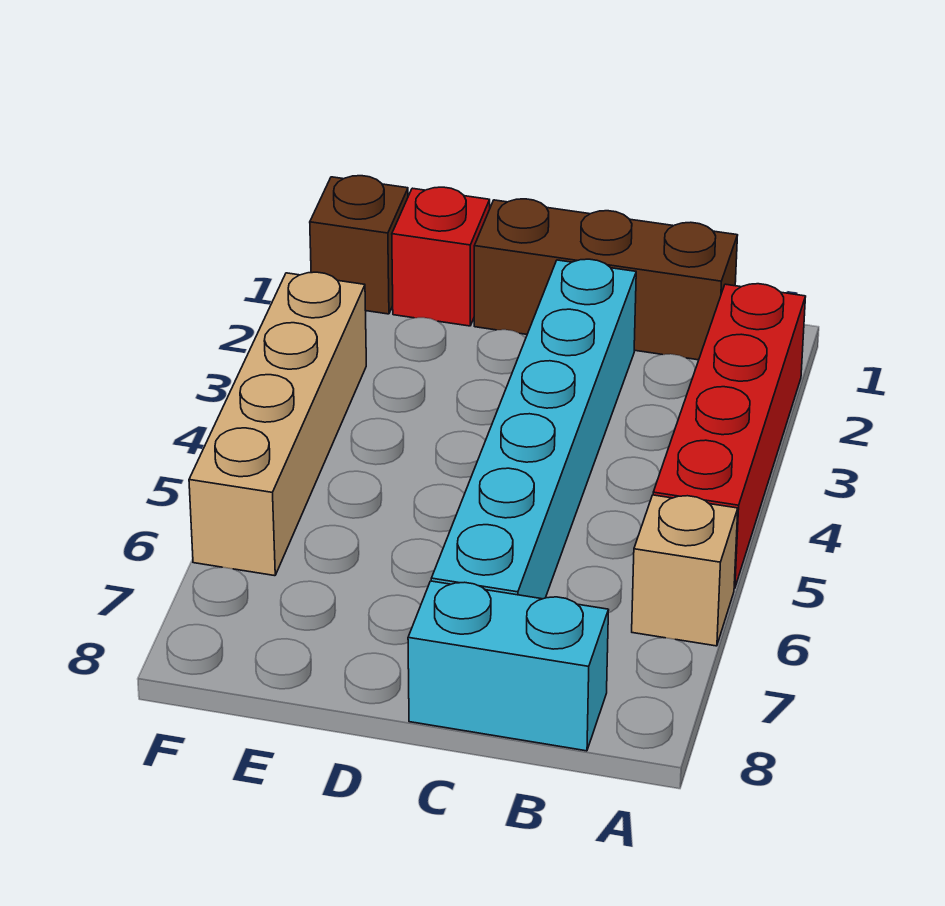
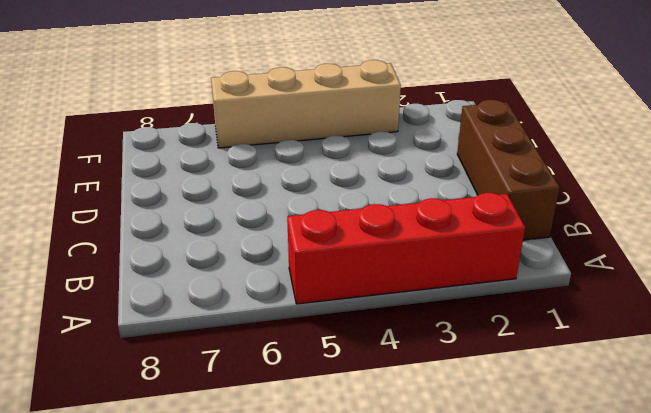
none -> tan 1x1 brick [632,495,738,646]
none -> cyan 1x2 brick [408,581,609,751]

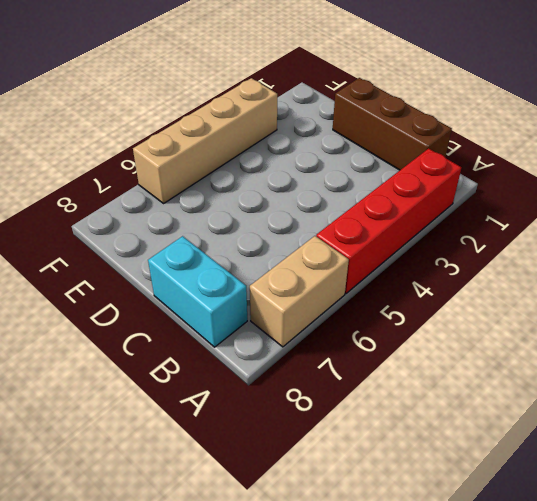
tan 1x2 brick [250,236,349,347] -> tan 1x1 brick [632,495,738,646]
none -> cyan 1x6 brick [431,259,636,599]
none -> red 1x1 brick [392,187,490,326]

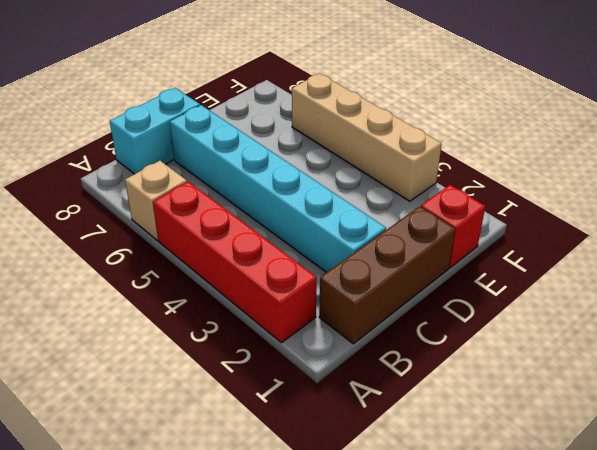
none -> brown 1x1 brick [310,176,408,314]

